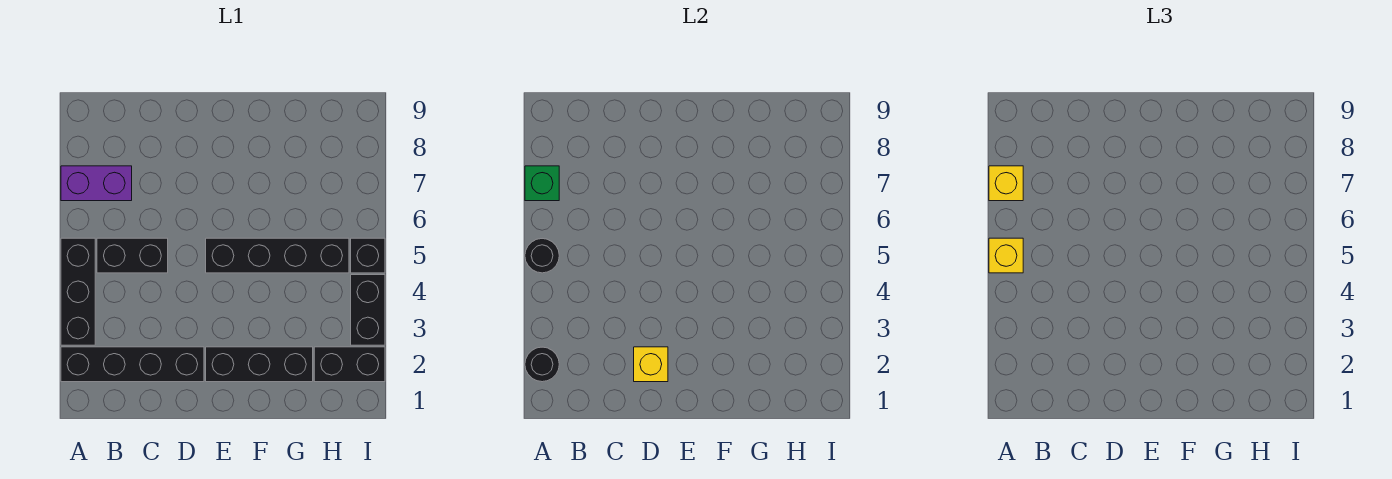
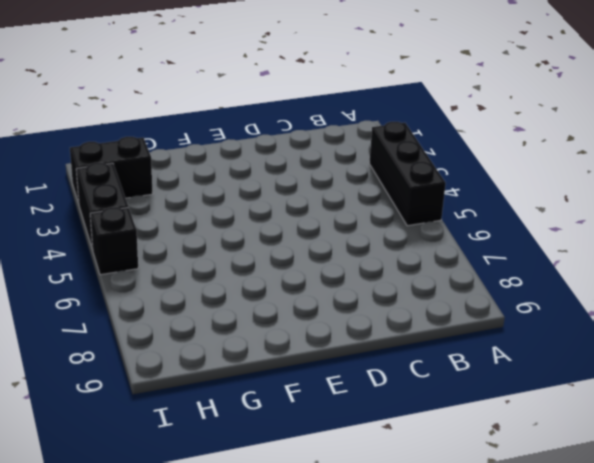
none -> black 1x4 brick [61,347,204,382]
none -> purple 1x2 brick [61,166,132,201]
none -> black 1x2 brick [97,238,168,273]

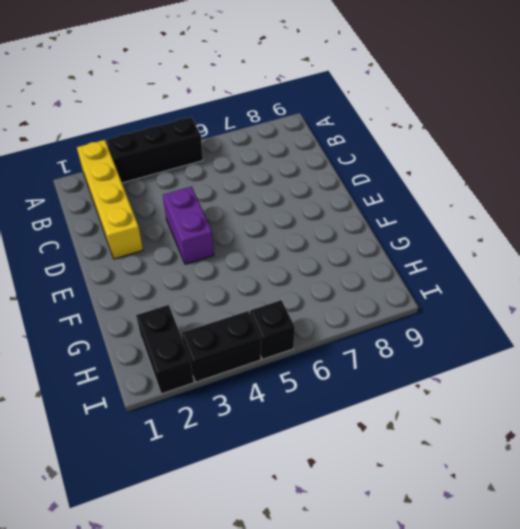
yellow 1x4 brick [77,140,143,259] -> black 1x4 brick [61,347,204,382]
purple 1x2 brick [163,187,214,264] -> purple 1x2 brick moved to [61,166,132,201]
none -> black 1x2 brick [97,238,168,273]
none -> black 1x3 brick [206,347,313,382]
none -> black 1x4 brick [206,238,349,273]

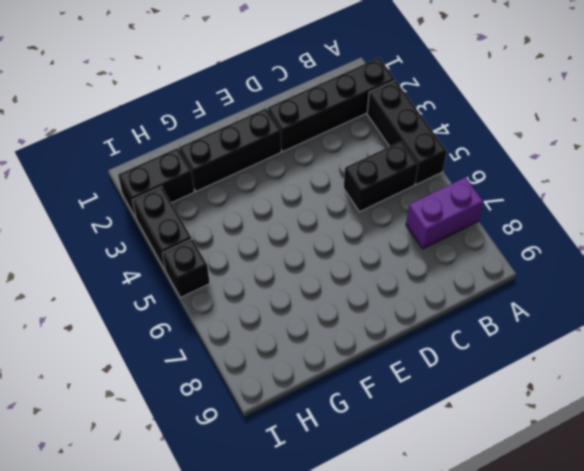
none -> black 1x4 brick [206,238,349,273]
none -> black 1x1 round brick [525,347,559,382]
none -> black 1x1 round brick [525,239,559,273]

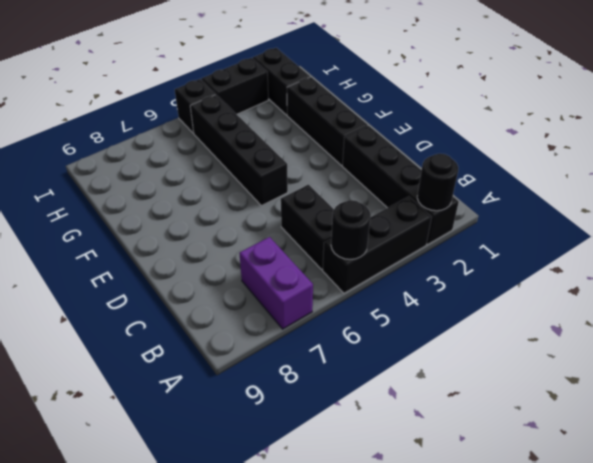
none -> green 1x1 brick [525,166,559,201]
none -> yellow 1x1 brick [634,347,668,382]
none -> yellow 1x1 brick [989,238,1023,273]

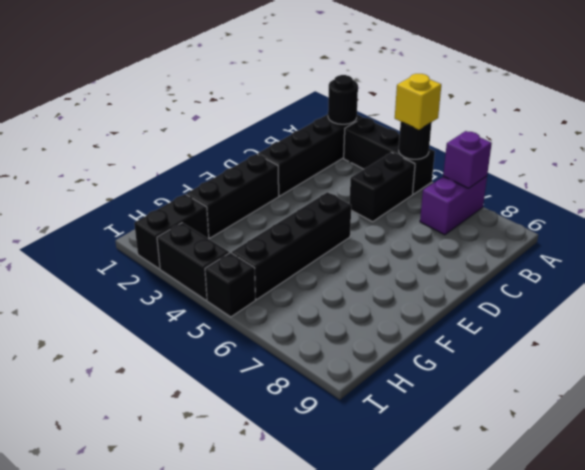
purple 1x1 brick [443,131,492,188] -> green 1x1 brick [525,166,559,201]
none -> yellow 1x1 brick [634,347,668,382]
none -> yellow 1x1 brick [989,166,1023,201]

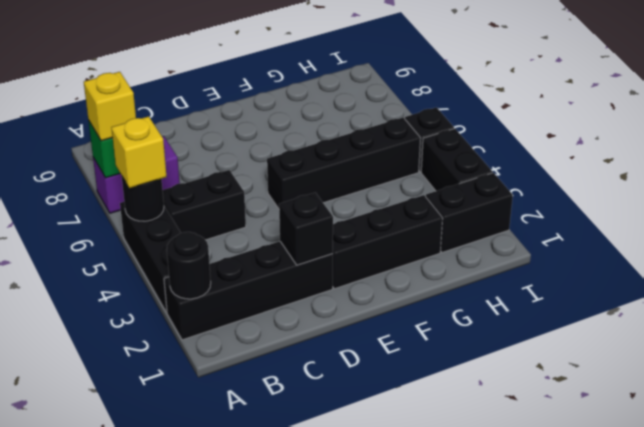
black 1x1 brick [279,193,333,265] -> yellow 1x1 brick [634,347,668,382]

